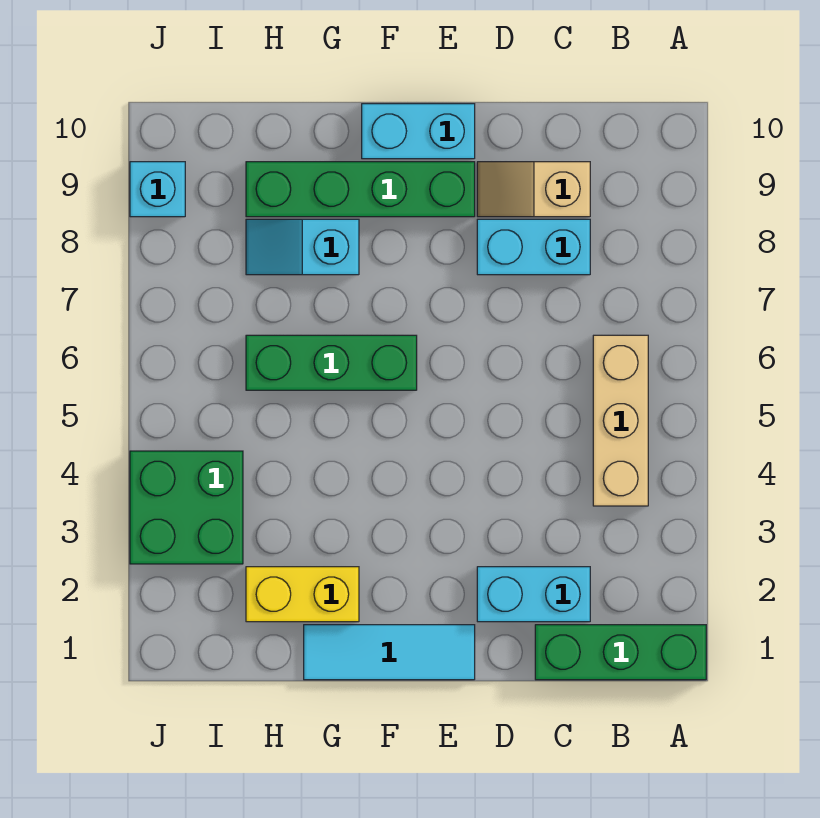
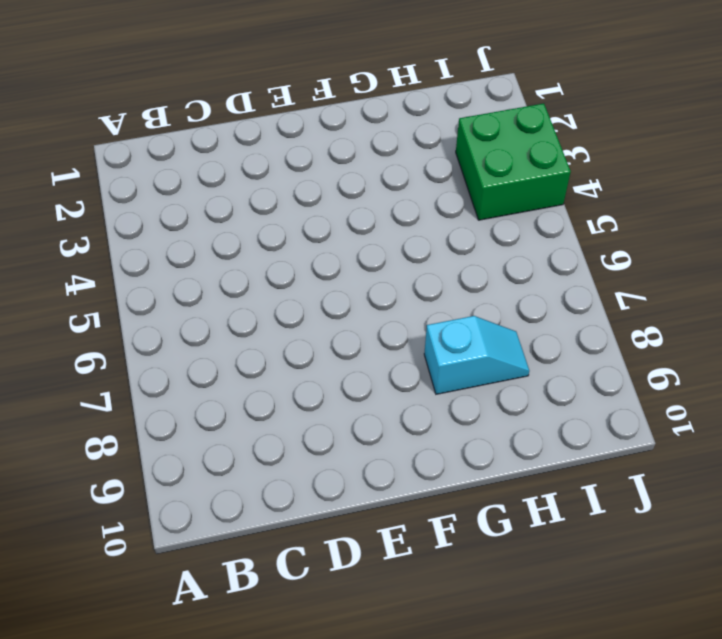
none -> green 1x3 brick [535,625,706,680]
none -> tan 1x3 brick [593,335,648,506]
none -> cyan 1x2 brick [477,567,590,622]

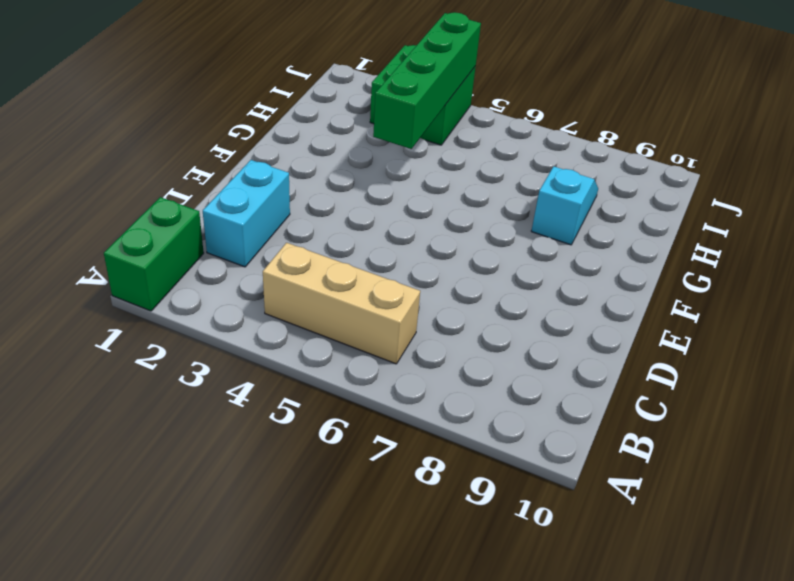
green 1x2 brick [104,197,204,311] -> green 1x3 brick [535,625,706,680]
green 1x4 brick [373,12,481,149] -> green 1x4 brick moved to [246,162,475,217]
none -> cyan 1x2 brick [477,219,590,275]
none -> tan 1x2 slope [477,162,590,217]
none -> cyan 1x3 tile [304,625,475,680]

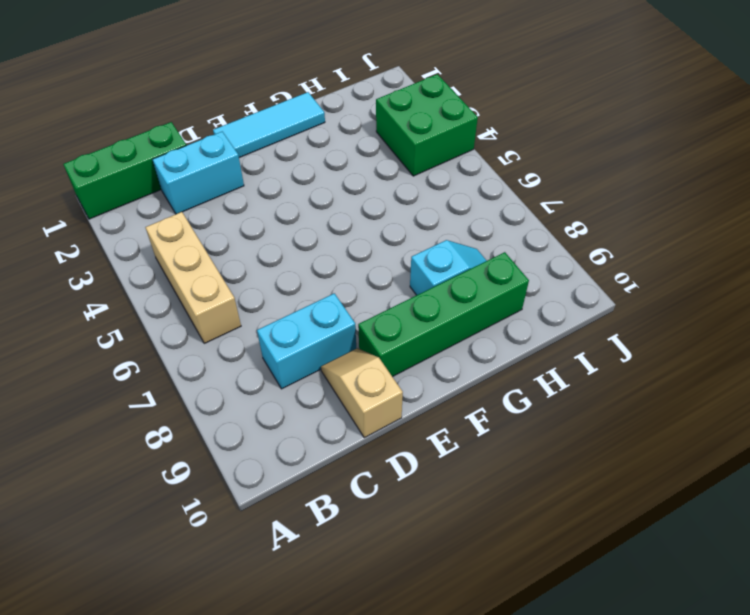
tan 1x2 slope [321,348,403,438] -> tan 1x2 slope turned to [477,162,590,217]
none -> cyan 1x2 brick [362,104,475,159]
none -> green 1x3 brick [246,335,417,390]
none -> yellow 1x2 brick [246,567,359,622]

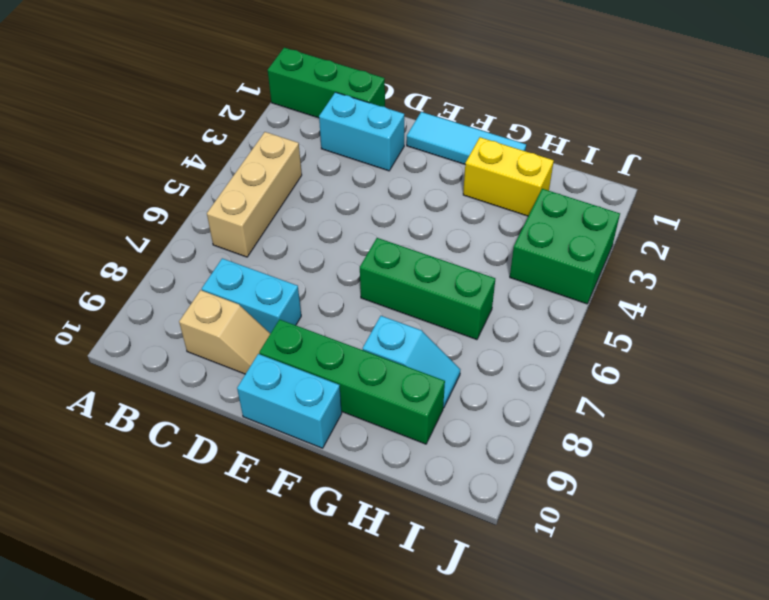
none -> cyan 1x1 brick [130,162,185,217]

